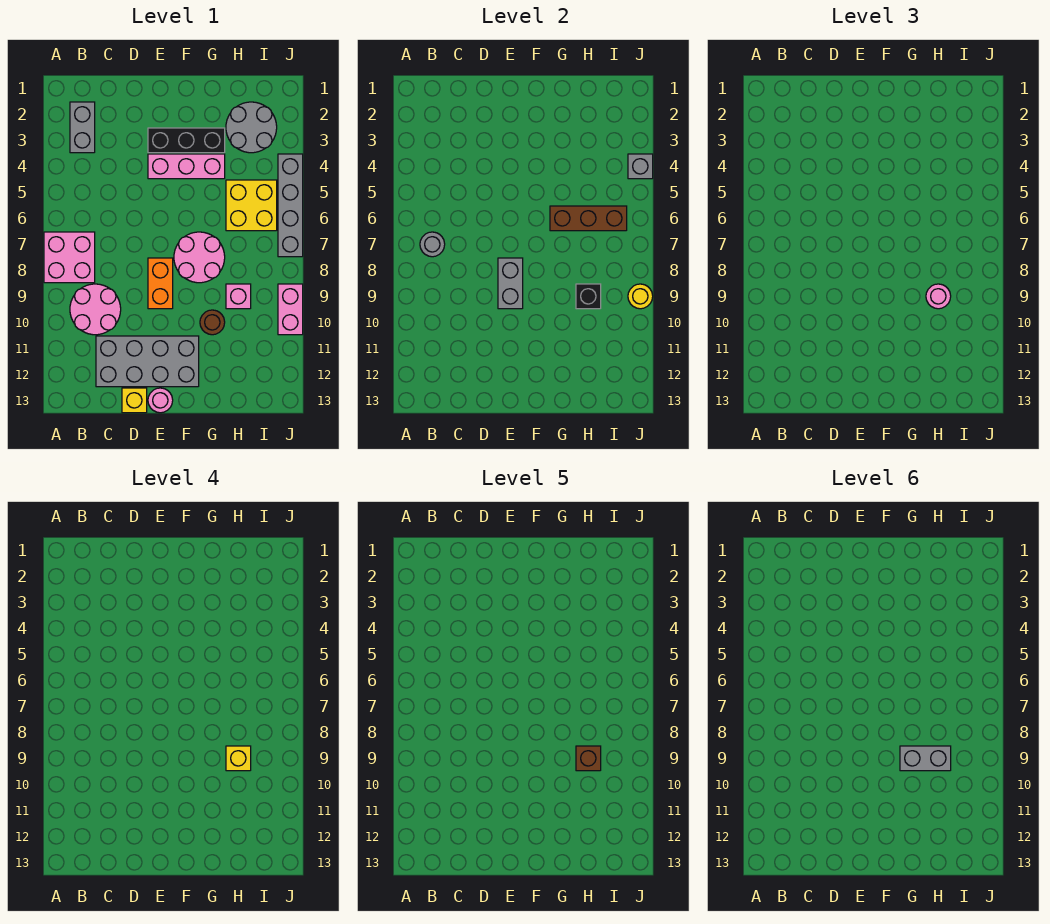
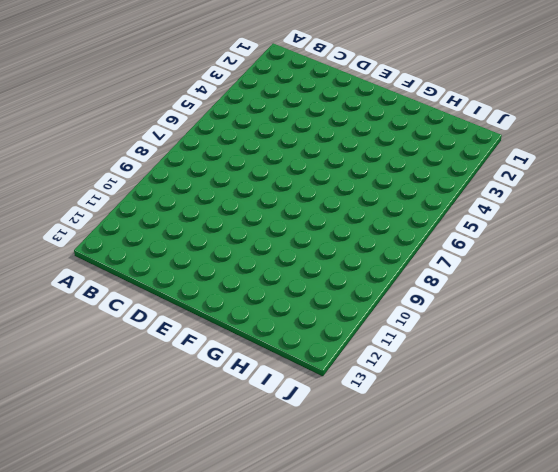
none -> pink 2x2 brick [44,232,95,283]
none -> grey 1x2 brick [70,102,95,153]
none -> pink 2x2 round brick [70,284,121,335]

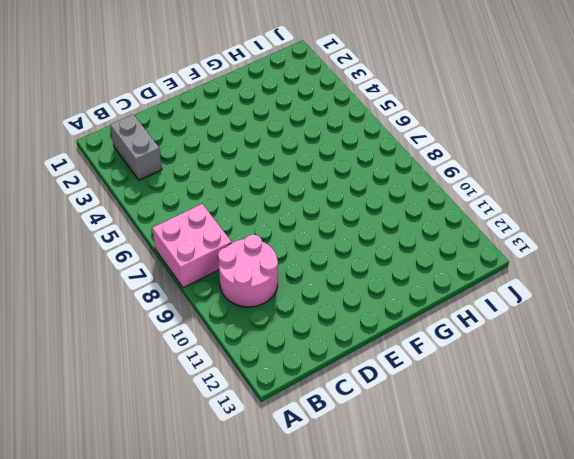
none -> grey 2x4 brick [96,336,199,387]
none -> yellow 1x1 brick [122,388,147,413]
none -> black 1x3 brick [148,128,225,153]

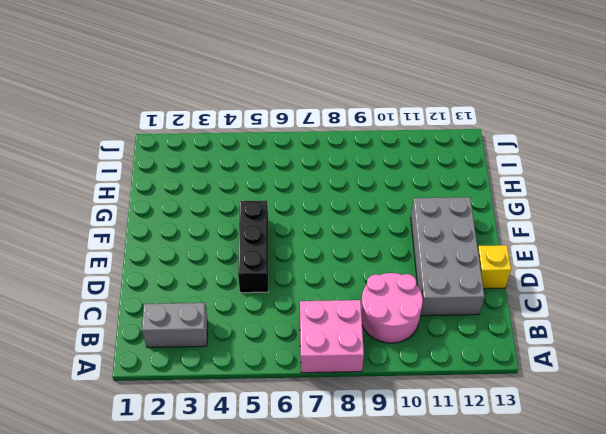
black 1x3 brick [238,200,268,293] -> black 1x3 brick moved to [148,128,225,153]
none -> pink 1x3 brick [148,154,225,179]
none -> orange 1x2 brick [148,258,173,309]
none -> pink 1x1 round brick [148,388,173,413]

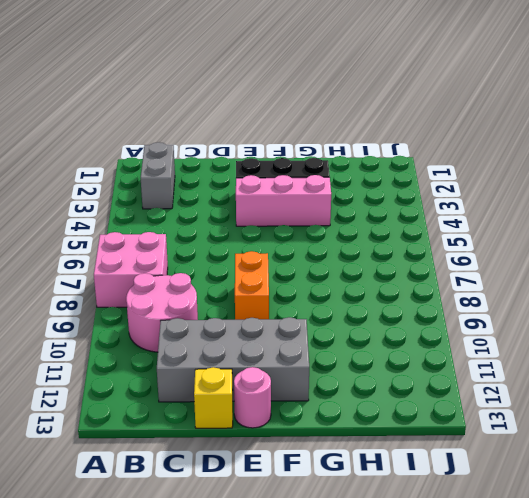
none -> pink 2x2 round brick [174,232,225,283]
none -> brown 1x1 round brick [200,310,225,335]
none -> grey 2x2 round brick [226,102,277,153]

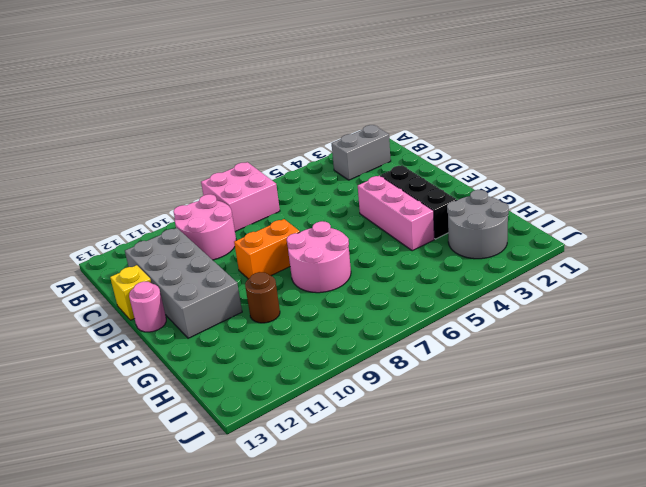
none -> yellow 2x2 brick [226,180,277,231]
none -> pink 1x1 brick [226,284,251,309]
none -> grey 1x4 brick [278,154,303,257]

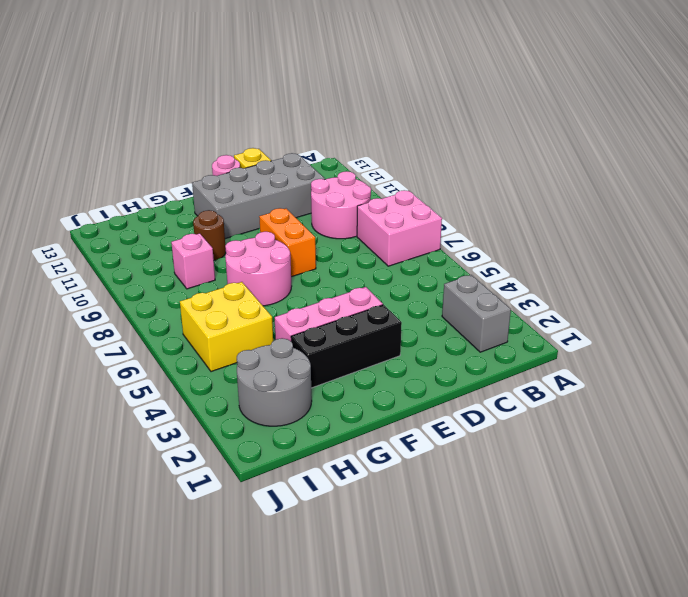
none -> grey 1x4 brick [278,154,303,257]
none -> pink 1x2 brick [278,284,303,335]
none -> grey 1x1 round brick [420,232,445,257]

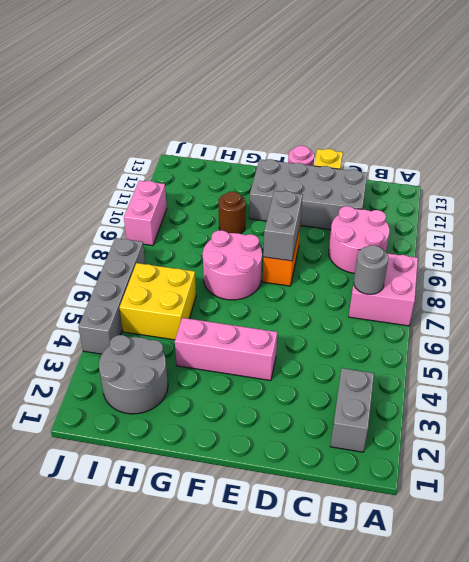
none -> black 1x3 brick [148,128,225,153]
none -> pink 1x1 brick [226,284,251,309]
none -> brown 1x3 brick [550,206,627,231]

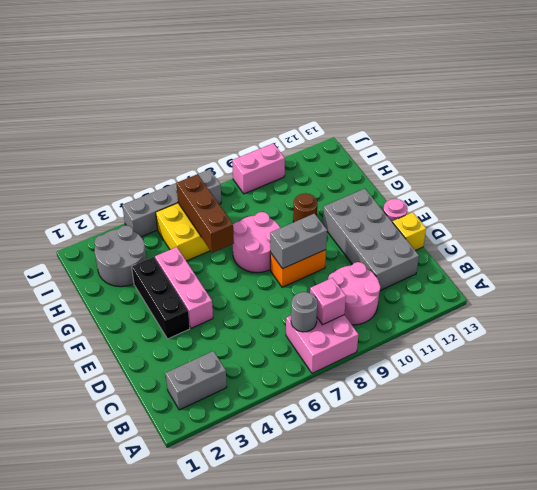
pink 1x1 brick [310,278,346,325] -> pink 1x1 brick moved to [226,284,251,309]
none -> black 1x1 brick [576,284,601,309]
none -> grey 1x1 brick [628,154,653,179]
none -> yellow 1x1 round brick [628,284,653,309]

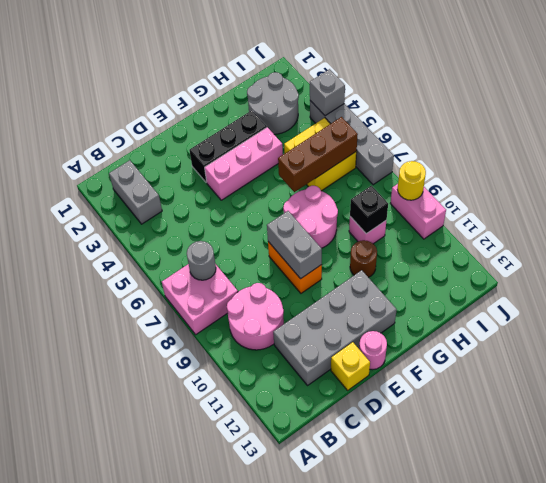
none -> pink 1x1 round brick [926,284,951,309]
none -> yellow 1x1 brick [226,746,251,771]
none -> brown 1x1 brick [576,746,601,771]

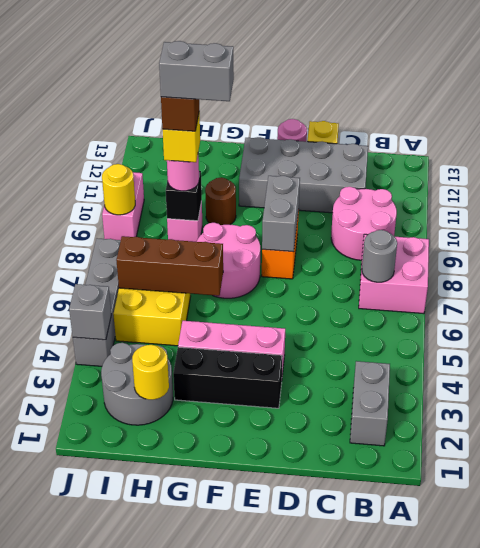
yellow 1x1 round brick [132,345,169,400] -> none

